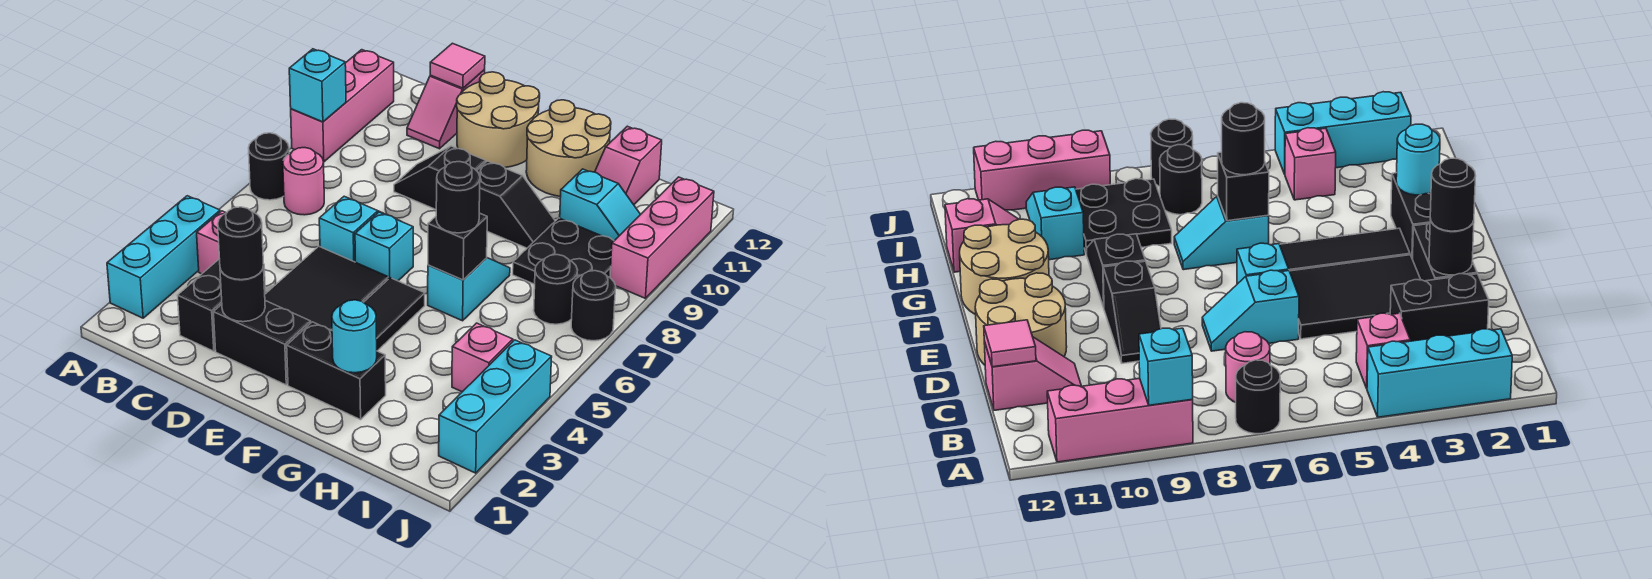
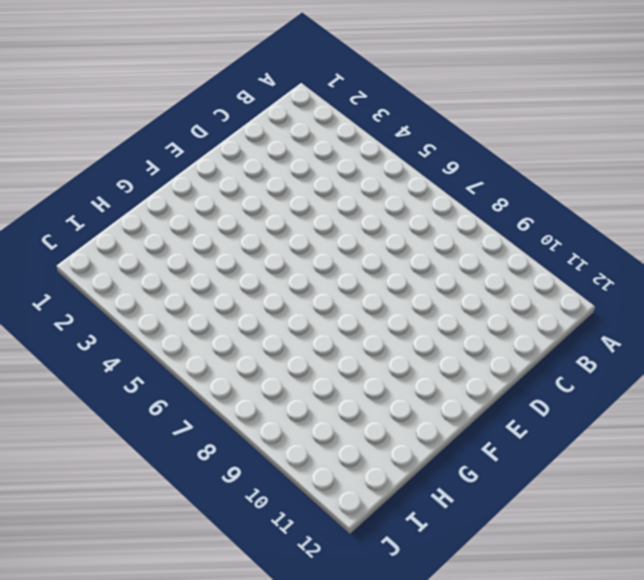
none -> cyan 1x3 brick [107,196,220,318]
none -> black 1x1 round brick [249,133,289,200]
none -> pink 1x3 brick [291,50,394,162]
none -> pink 1x1 brick [197,211,226,274]

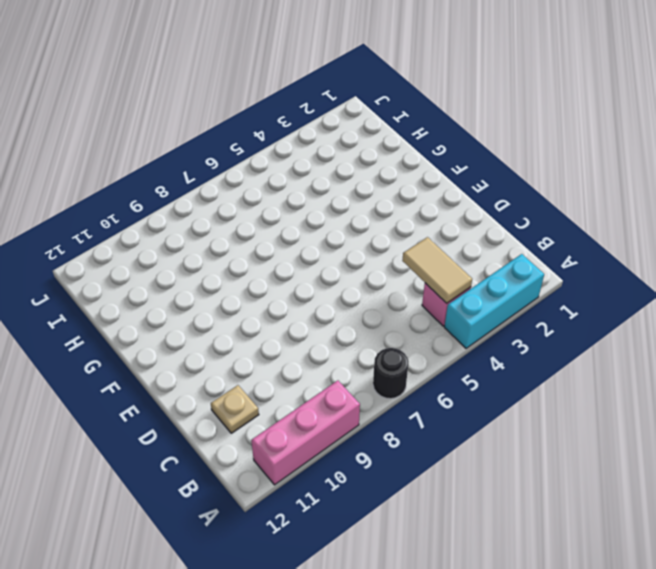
tan 1x2 tile [402,237,472,303] -> none
tan 1x1 plate [211,385,259,433] -> pink 1x2 slope [407,70,485,149]
none -> pink 1x1 round brick [283,148,324,215]
none -> black 1x2 brick [178,259,266,351]
none -> black 1x2 brick [213,301,311,385]
none -> black 2x3 tile [265,246,388,330]

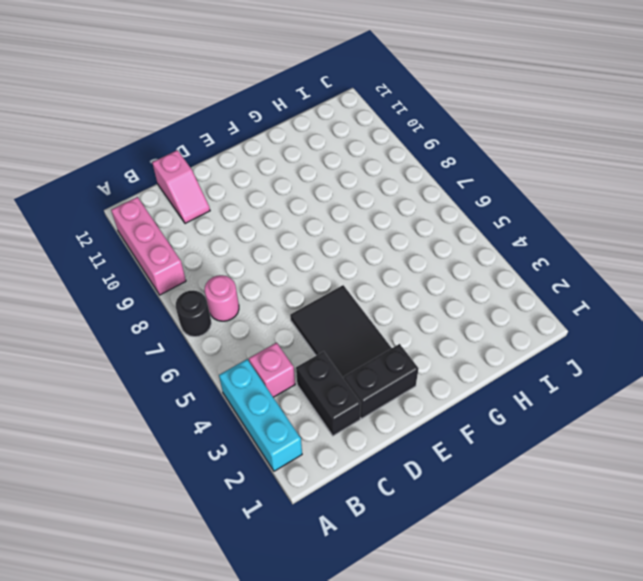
none -> cyan 1x2 slope [319,196,397,262]
none -> black 1x2 slope [394,146,486,209]
none -> tan 2x2 round brick [457,72,540,167]
none -> cyan 1x1 brick [355,212,413,281]

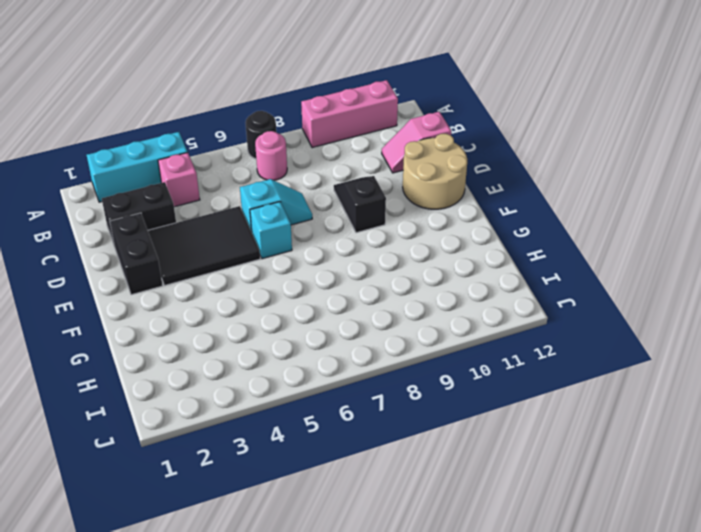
none -> black 1x2 brick [287,322,386,420]
none -> black 1x3 tile [363,278,425,351]
none -> black 1x2 slope [477,161,555,248]
none -> tan 2x2 round brick [526,100,611,197]

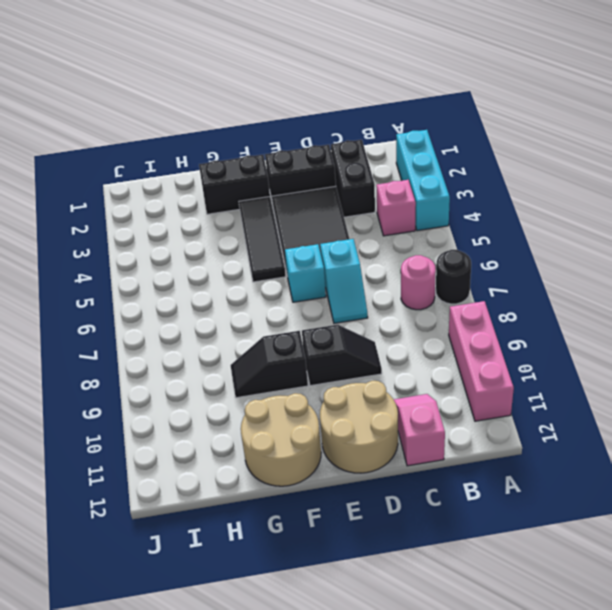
none -> cyan 1x2 slope [428,258,510,321]
none -> black 2x2 plate [513,218,614,284]
none -> cyan 1x2 slope [560,169,641,241]
none -> pink 1x2 slope [595,126,662,205]

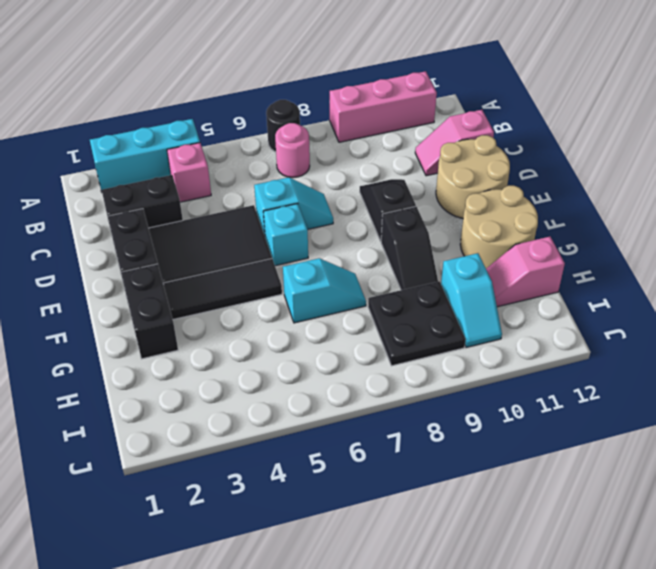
none -> pink 1x1 brick [452,323,513,392]
none -> black 1x1 round brick [534,255,577,324]
none -> cyan 1x3 brick [439,340,552,473]
none -> black 1x1 round brick [571,271,616,341]

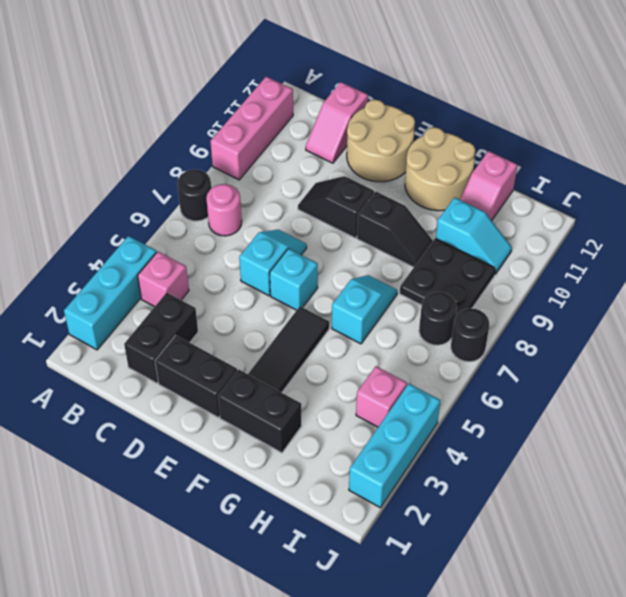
none -> black 2x3 tile [265,246,388,330]
none -> pink 1x3 brick [610,177,714,298]
none -> cyan 1x1 brick [289,49,346,122]
none -> pink 1x1 tile [430,43,485,88]

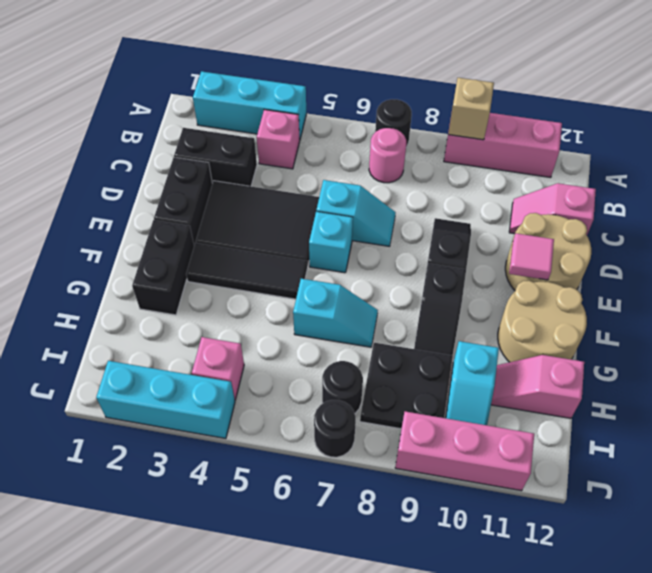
tan 1x1 brick [448,78,494,140] -> cyan 1x1 brick [289,49,346,122]
pink 1x1 tile [509,233,554,280] -> pink 1x1 tile moved to [430,43,485,88]
none -> black 1x1 round brick [220,266,265,322]
none -> cyan 1x1 round brick [332,300,377,373]
none -> black 1x1 brick [428,213,487,280]
none -> black 1x1 round brick [218,207,264,280]

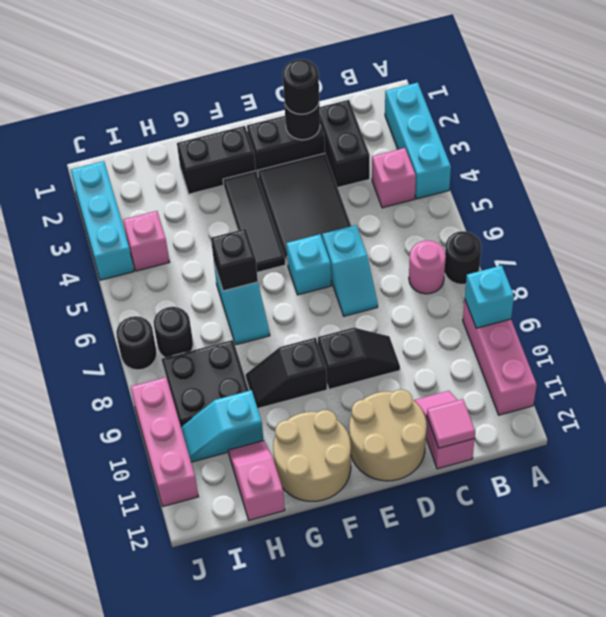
none -> cyan 1x1 round brick [332,300,377,373]
none -> black 1x1 round brick [436,162,480,233]

